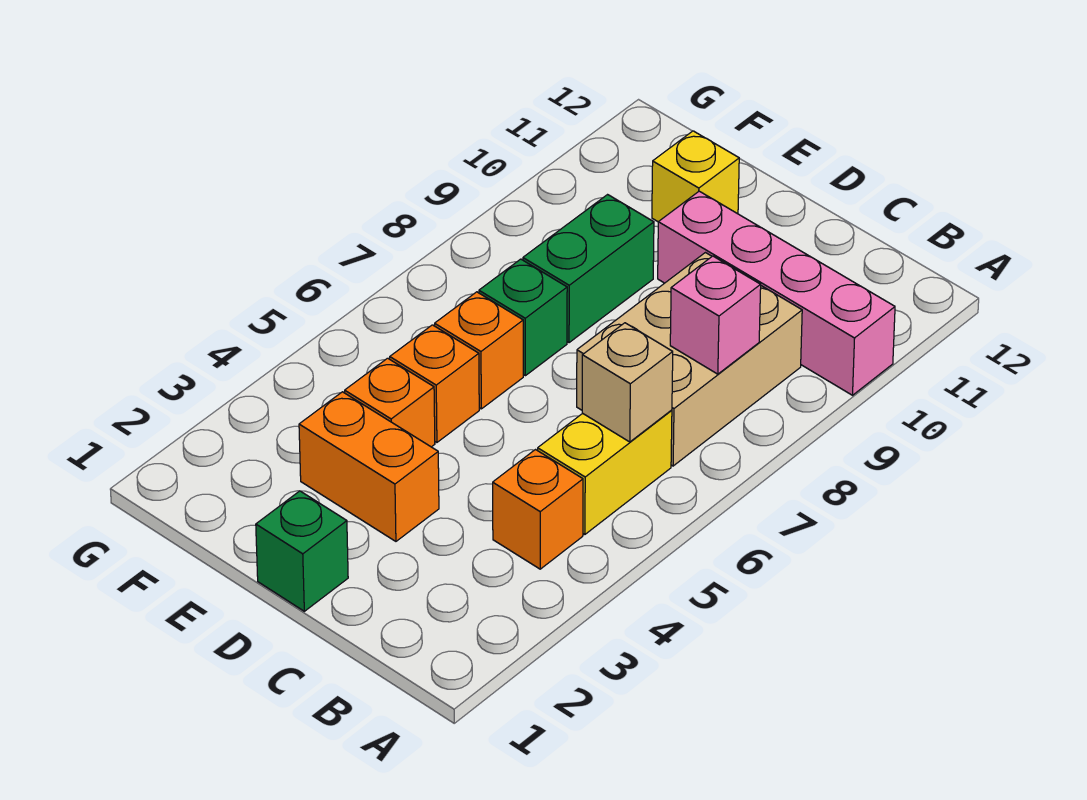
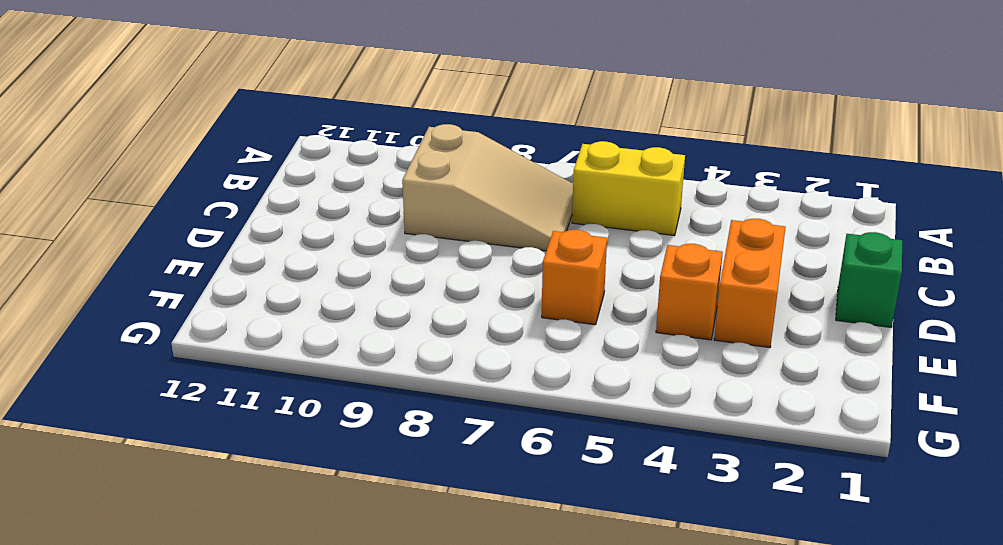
tan 2x3 slope [402,124,573,251] -> tan 2x3 brick [577,253,802,466]
none -> pink 1x4 brick [658,191,895,395]
none -> orange 1x1 brick [493,450,583,569]
none -> orange 1x1 brick [390,325,479,442]

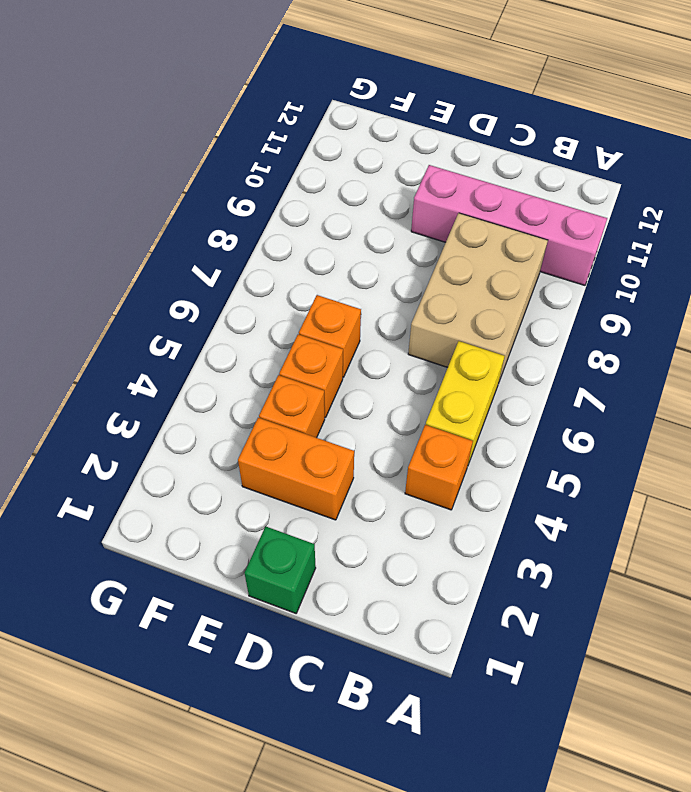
none -> green 1x1 brick [479,259,567,376]
none -> green 1x2 brick [523,195,654,343]
none -> yellow 1x1 brick [652,131,739,222]

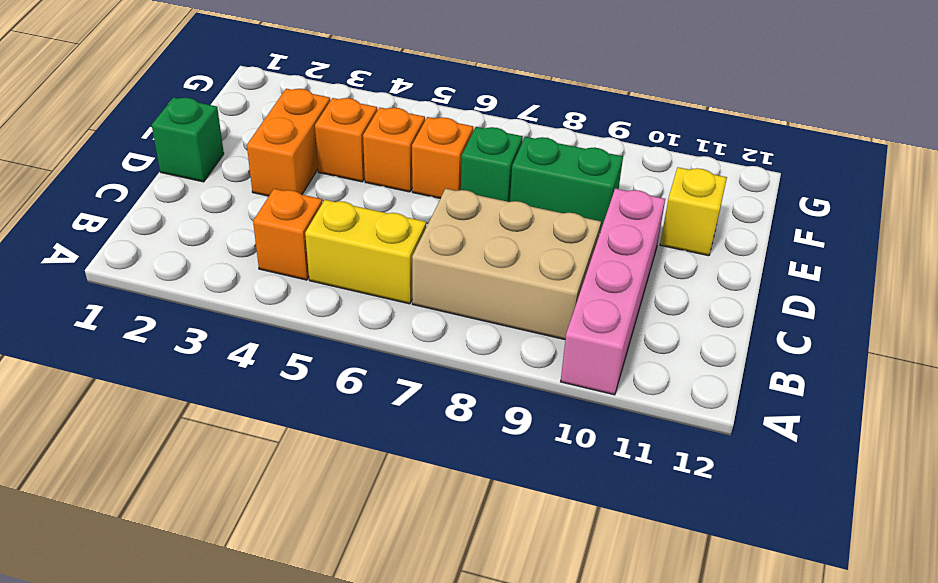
none -> tan 1x1 brick [582,323,673,442]
none -> pink 1x1 brick [670,256,761,374]

